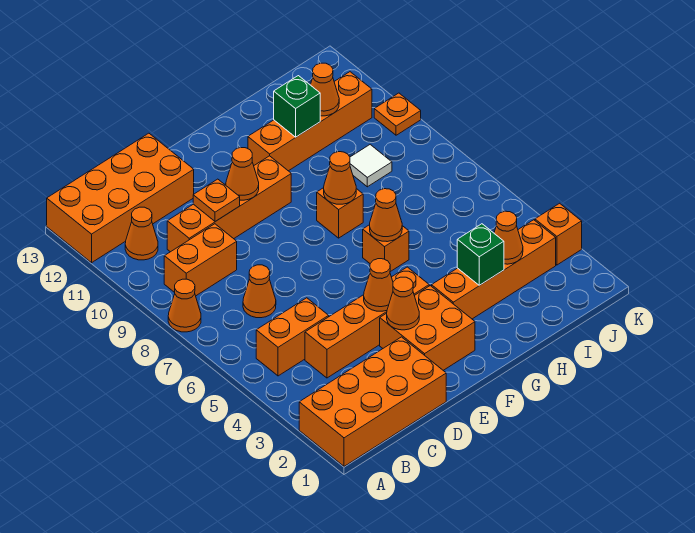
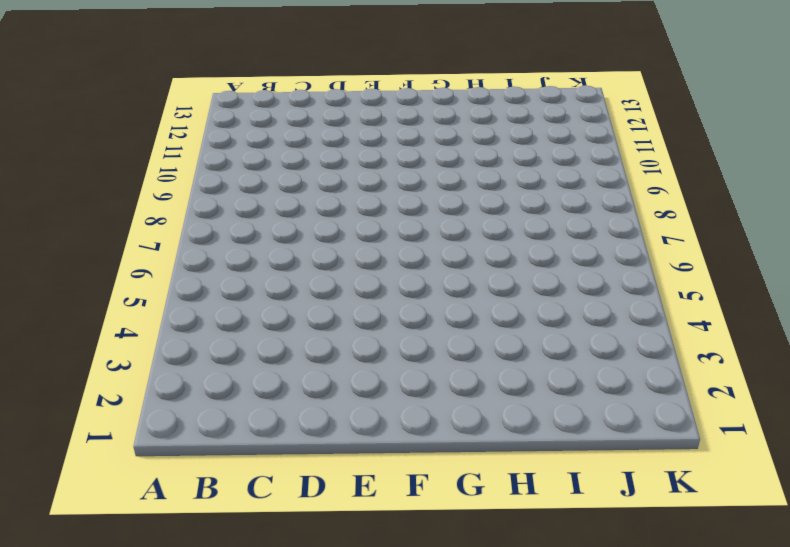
none -> orange 2x4 brick [299,337,446,466]
none -> orange 1x1 cone [168,279,201,332]
none -> orange 2x4 brick [47,133,194,263]

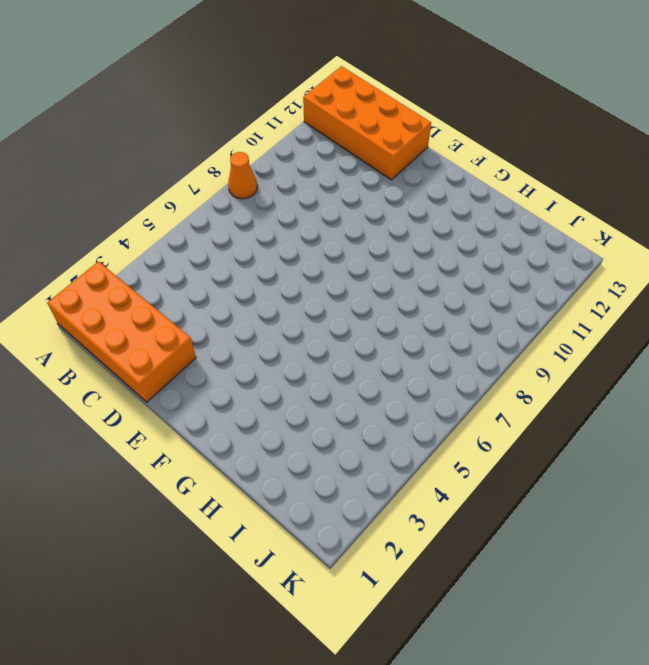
none -> orange 1x2 brick [256,298,329,376]
none -> orange 1x2 brick [164,224,237,296]
none -> orange 1x1 cone [125,207,158,260]

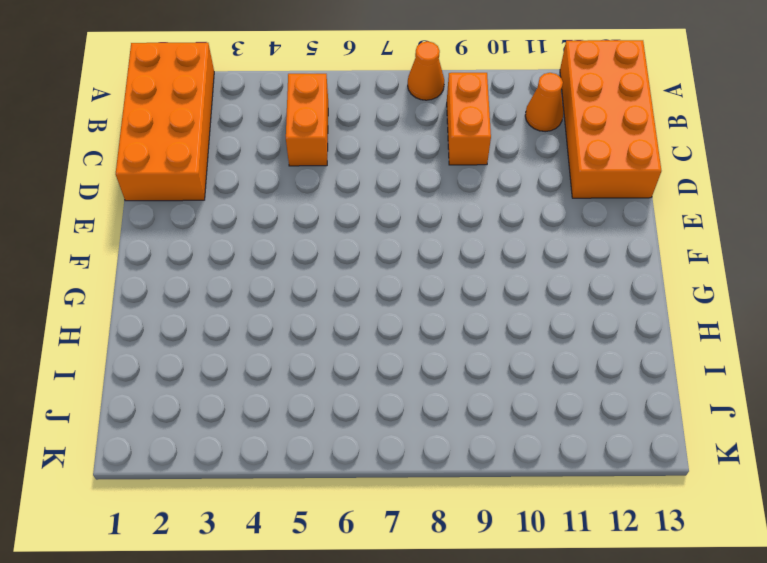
none -> orange 1x4 brick [305,267,429,378]
none -> orange 1x1 cone [243,265,276,318]
none -> orange 1x4 brick [167,156,291,252]

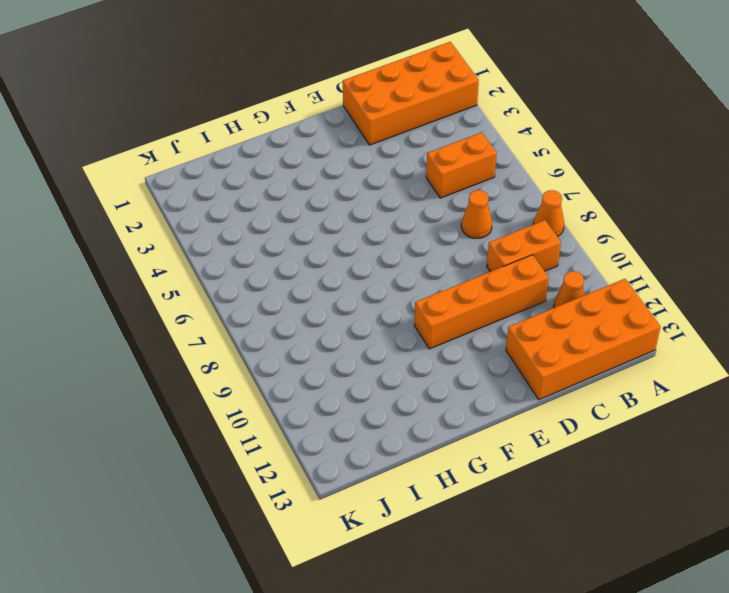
none -> orange 1x4 brick [305,267,429,378]
none -> orange 2x2 brick [380,286,475,370]
none -> orange 1x4 brick [432,220,556,319]

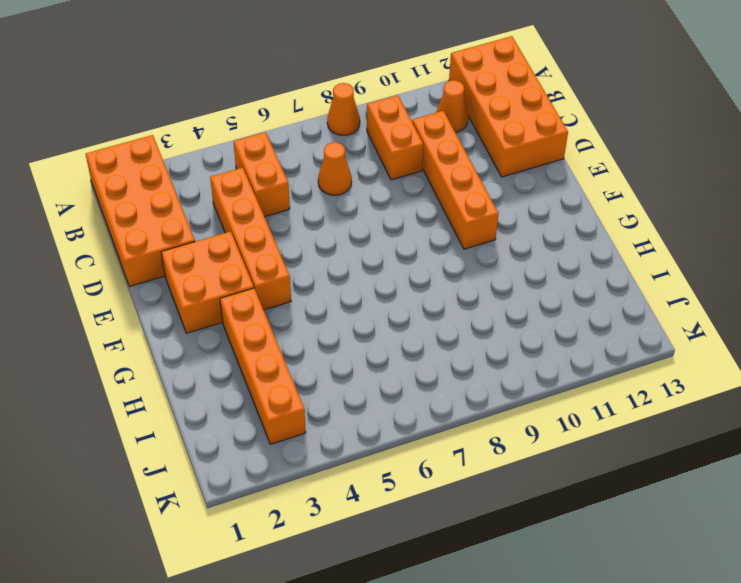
none -> orange 1x1 brick [363,225,409,272]
none -> orange 1x1 brick [317,188,363,238]
none -> orange 1x4 brick [248,72,372,171]

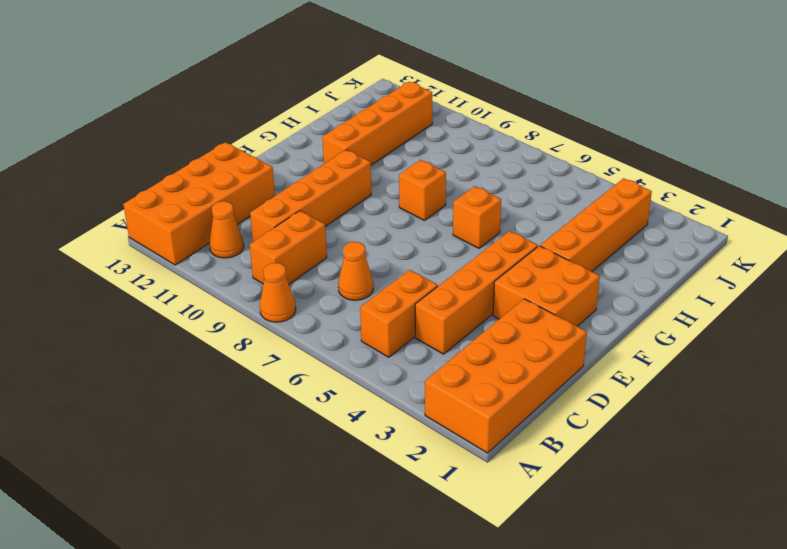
none -> white 1x1 tile [350,145,392,187]
none -> orange 1x1 brick [535,203,582,265]
none -> orange 1x1 plate [374,93,421,135]

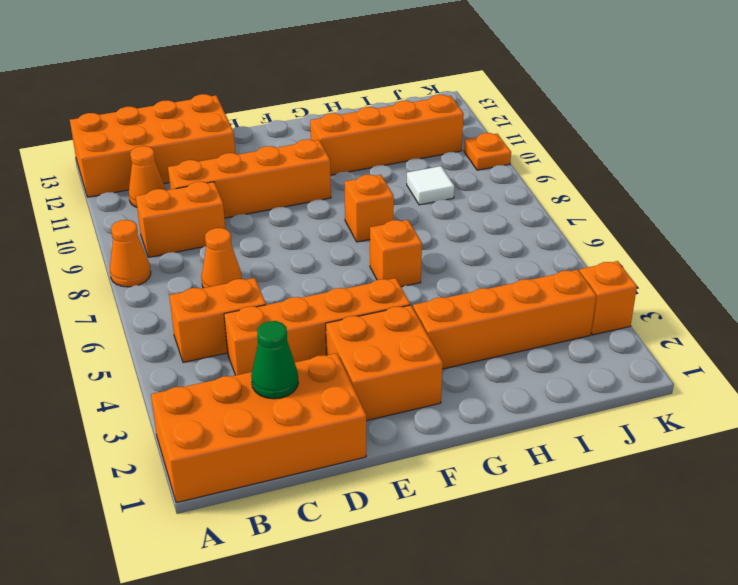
green 1x1 cone [251,321,298,399] -> none
none -> orange 1x1 plate [193,179,240,222]
none -> orange 1x1 cone [387,277,419,330]
none -> orange 1x1 cone [364,259,393,311]

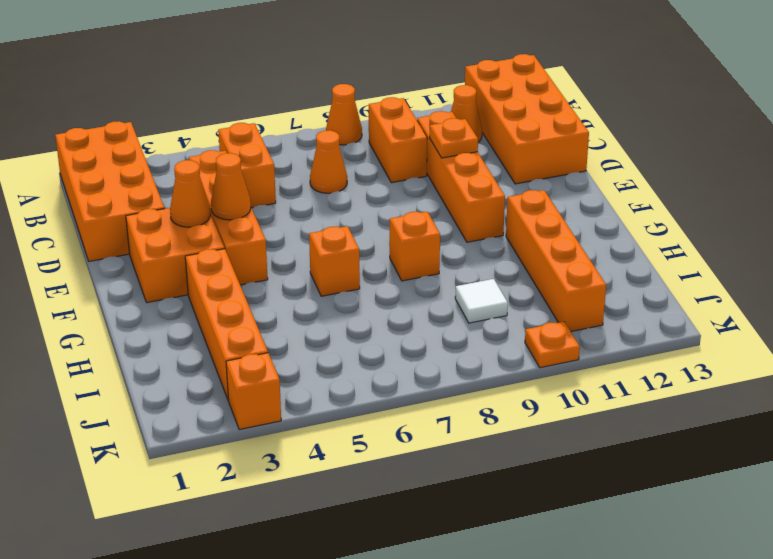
none -> orange 1x1 cone [226,148,259,200]
none -> orange 1x1 cone [370,189,402,242]
none -> orange 1x1 cone [324,152,356,204]

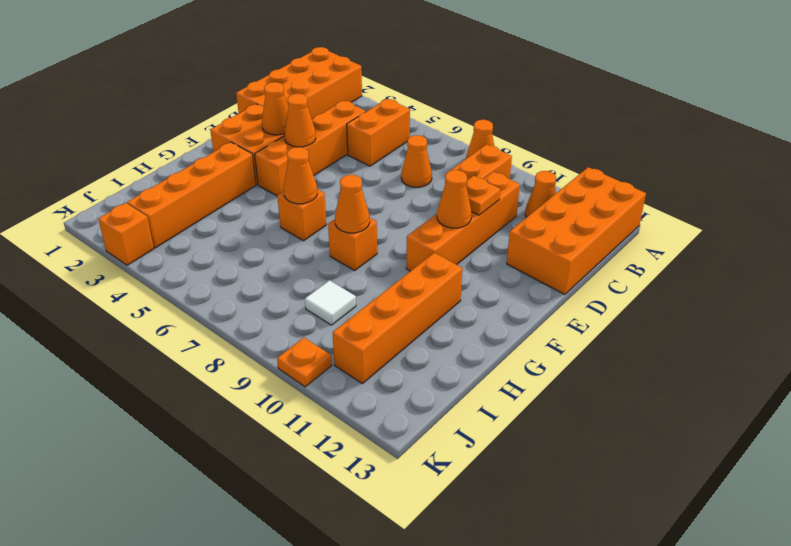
none -> green 1x1 brick [457,224,504,285]
none -> green 1x1 brick [274,76,320,137]
none -> orange 1x1 cone [494,211,523,264]

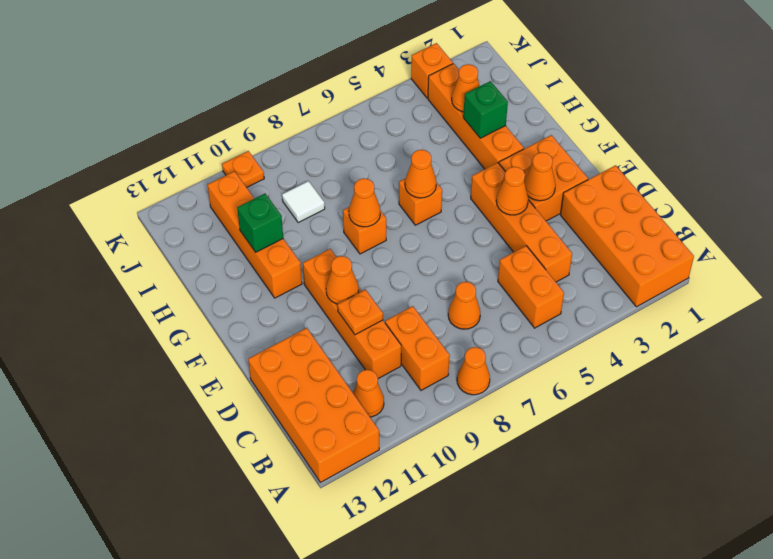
none -> orange 1x1 cone [310,63,339,116]

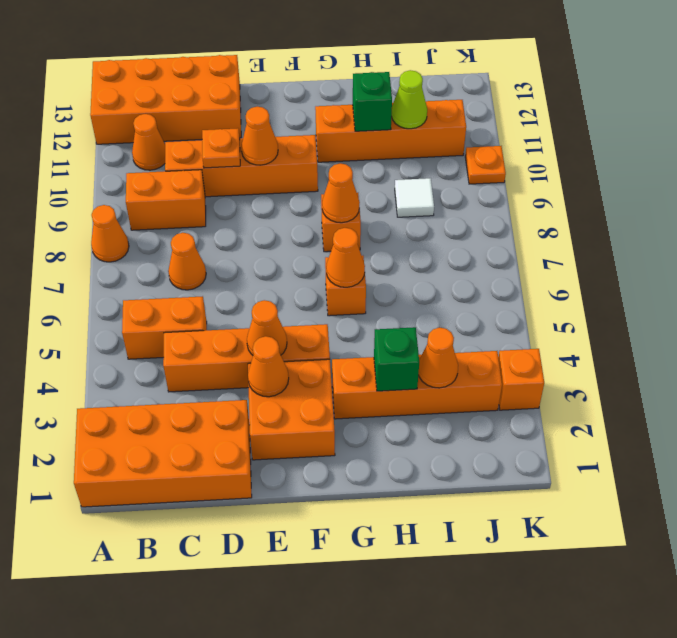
lime 1x1 cone [391,70,427,129] -> orange 1x1 cone [310,63,339,116]

